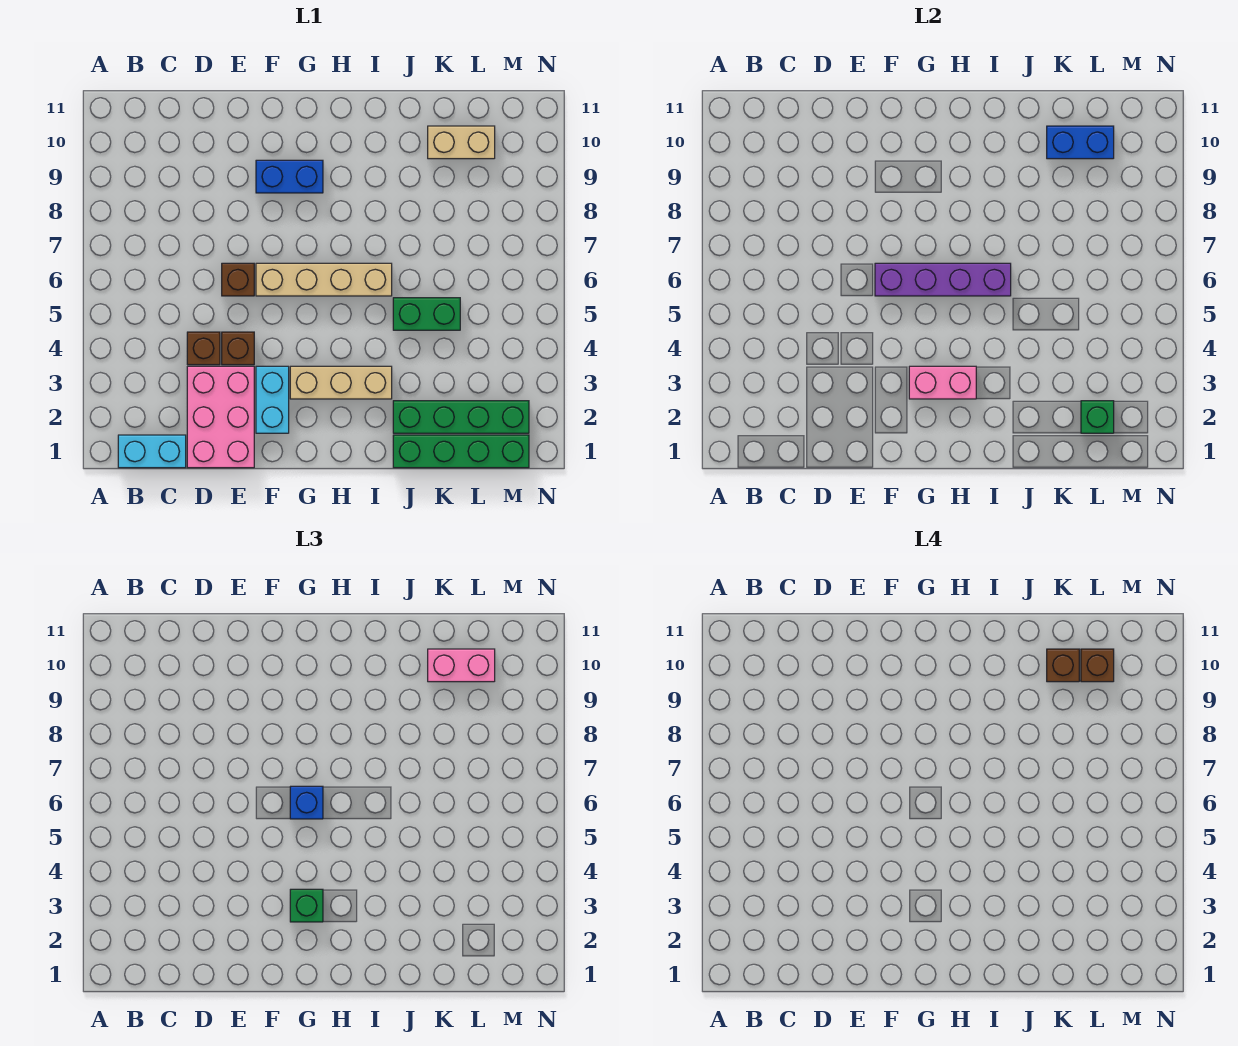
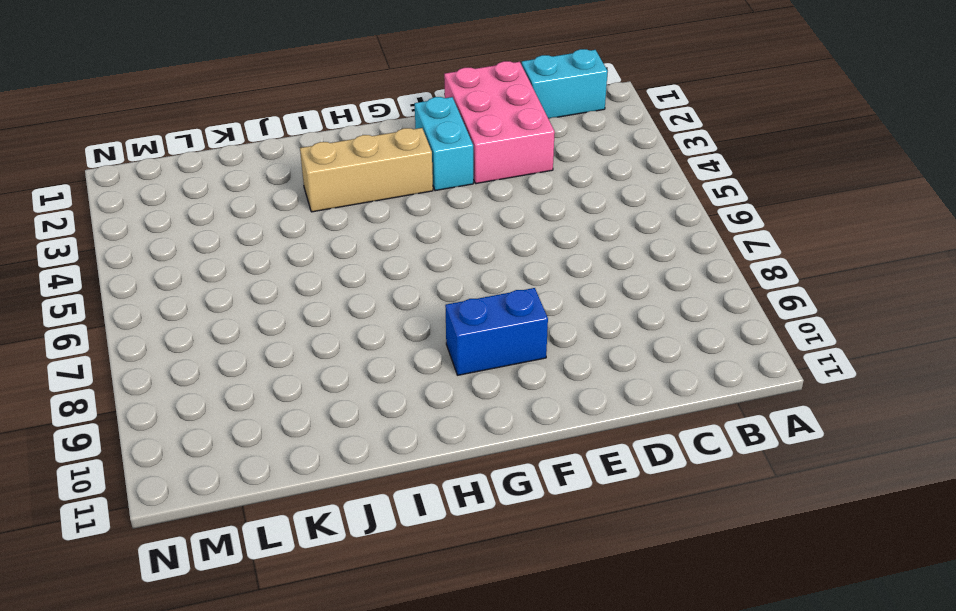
none -> brown 1x1 brick [187,332,220,365]
none -> brown 1x1 brick [222,332,254,365]
none -> brown 1x1 brick [222,263,254,296]

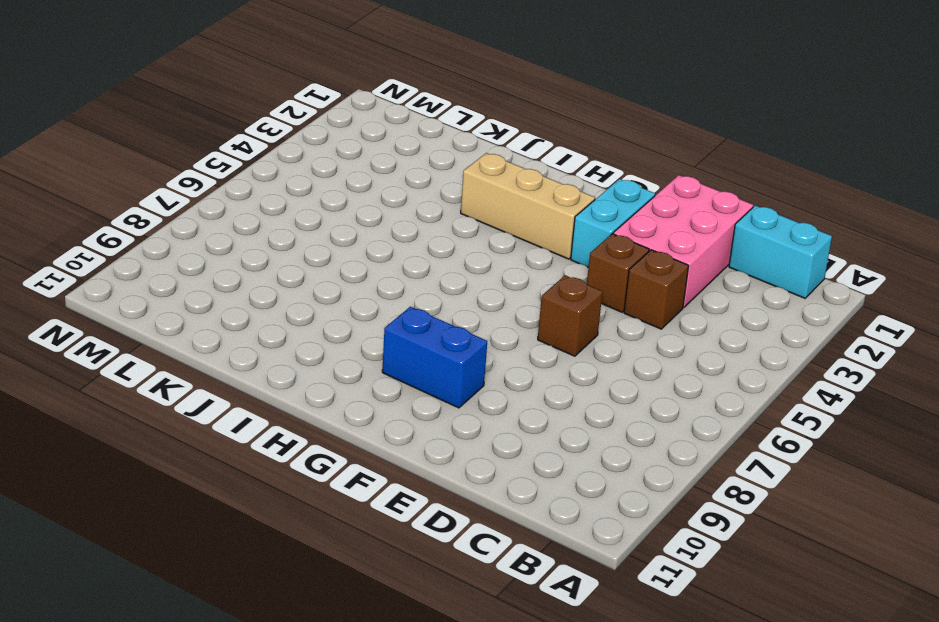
none -> tan 1x4 brick [256,263,392,296]
none -> green 1x4 brick [393,435,529,468]
none -> green 1x4 brick [393,401,529,433]

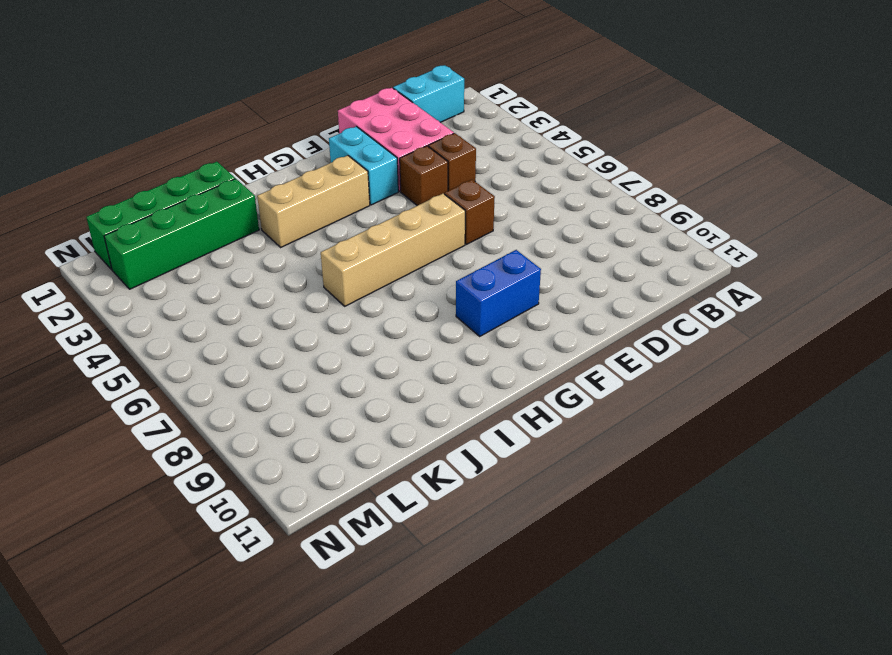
none -> green 1x2 brick [393,298,460,330]
none -> tan 1x2 brick [428,126,495,159]
none -> purple 1x4 brick [875,263,1011,296]

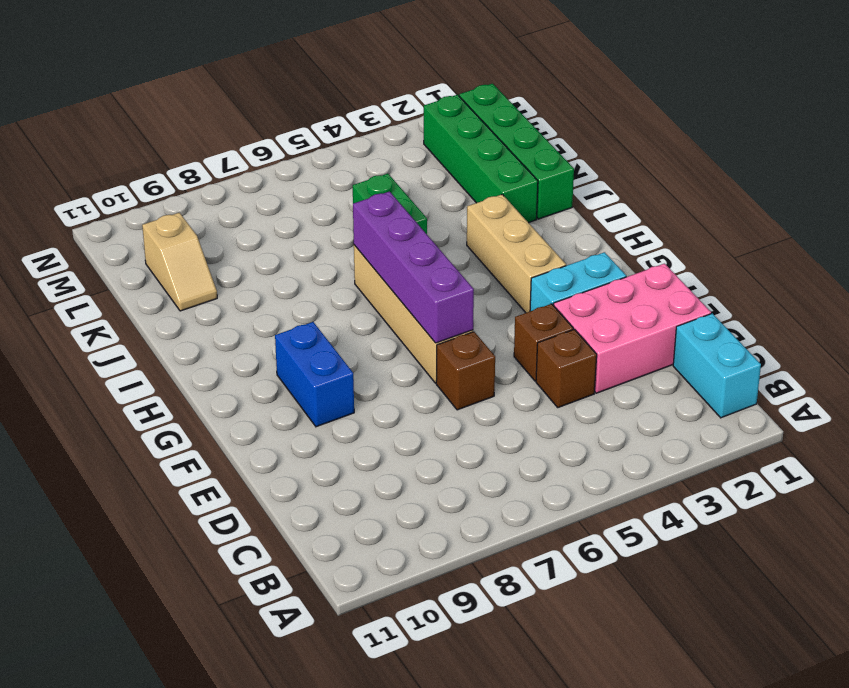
tan 1x2 slope [142,213,217,311] -> tan 1x2 brick [428,126,495,159]
none -> pink 1x2 brick [909,366,976,399]
none -> blue 1x2 brick [1047,126,1114,159]
none -> green 1x1 brick [1081,401,1114,433]

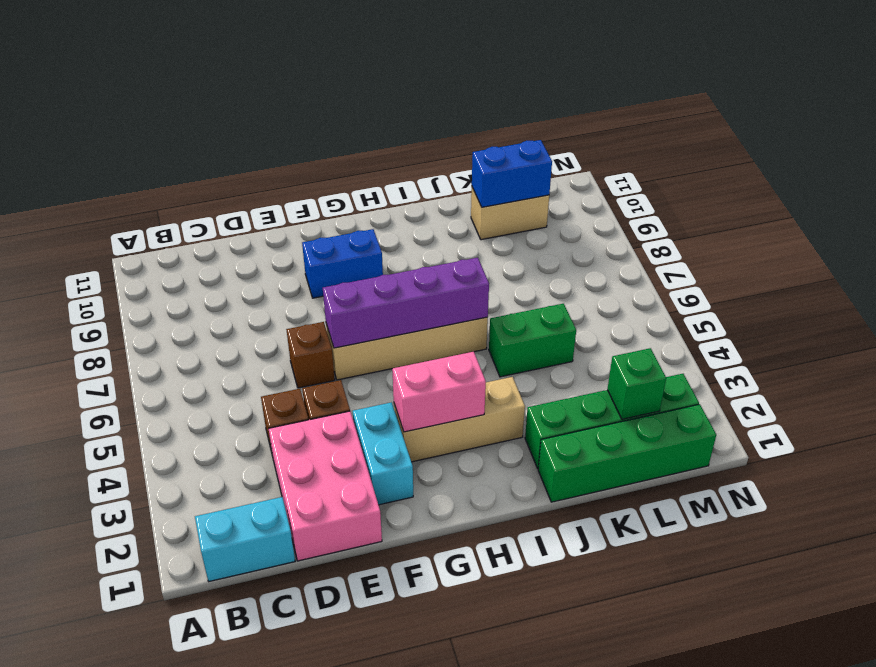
none -> green 1x1 brick [290,889,323,922]
none -> blue 1x1 brick [290,786,323,819]
none -> pink 1x2 brick [428,649,495,682]

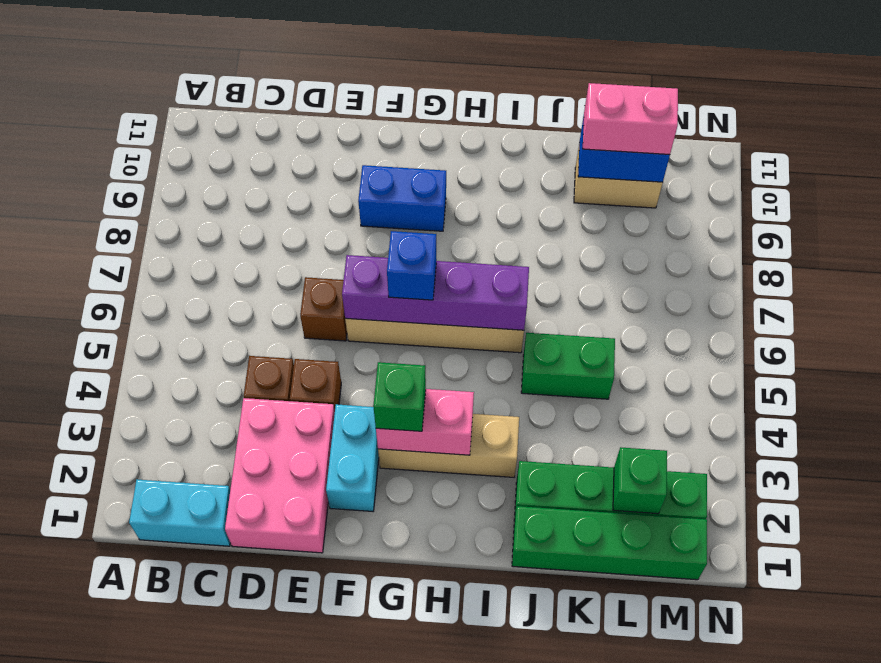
none -> brown 1x1 brick [1047,649,1079,682]
none -> brown 1x1 brick [1081,649,1114,682]

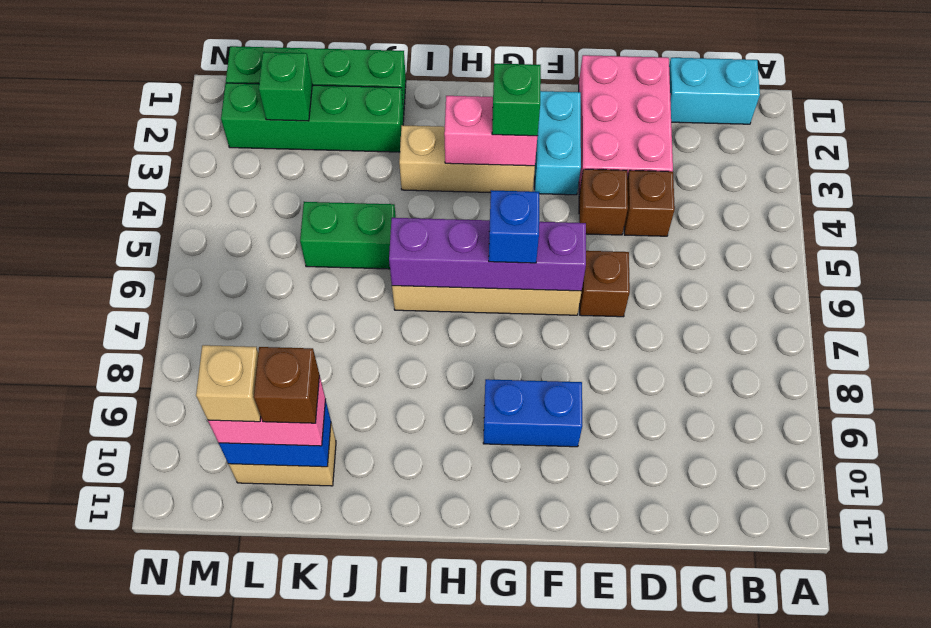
tan 1x1 brick [196,345,261,422] -> brown 1x1 brick [1081,649,1114,682]

